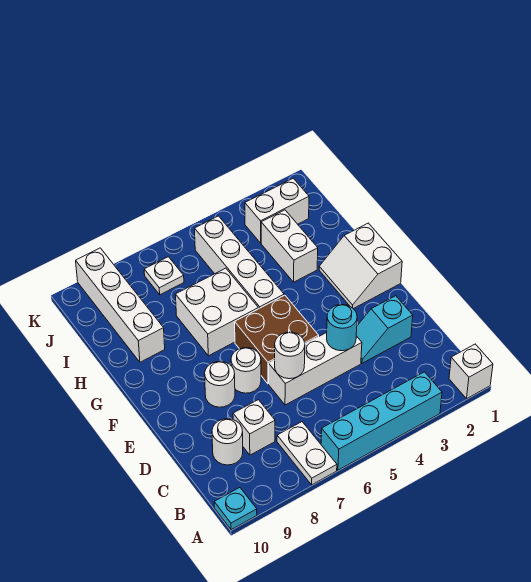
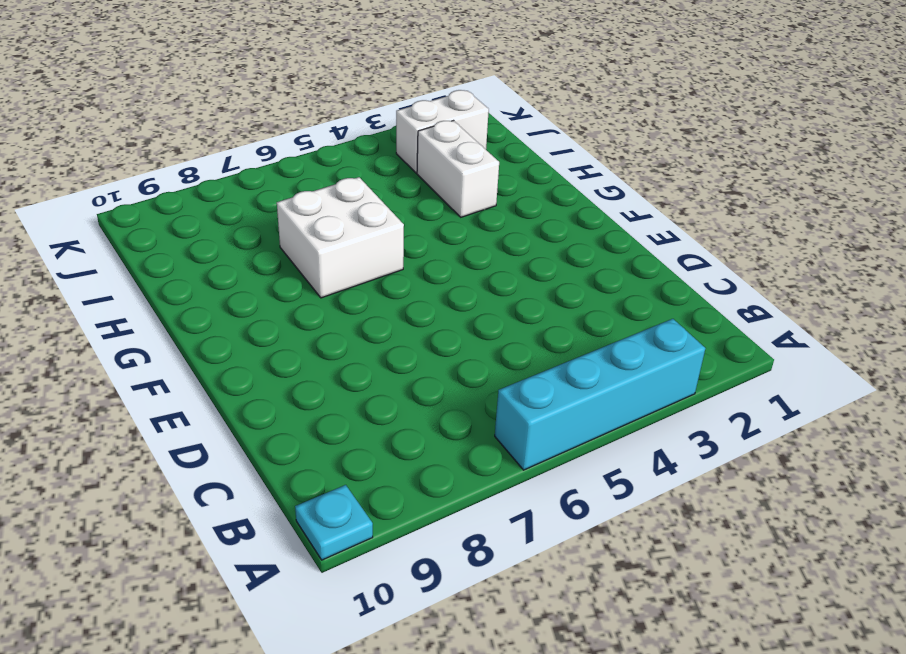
none -> white 1x1 brick [449,344,493,399]
none -> white 1x2 plate [277,422,337,485]
none -> white 1x1 brick [233,400,275,455]

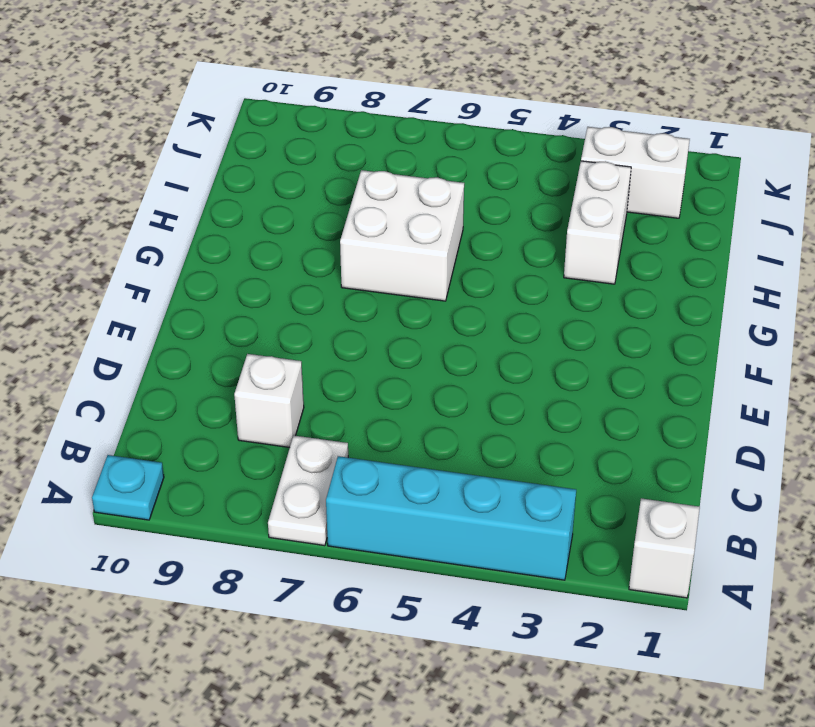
none -> white 1x1 round brick [212,419,243,465]
none -> cyan 1x2 slope [356,296,413,363]
none -> white 1x3 brick [269,333,362,405]

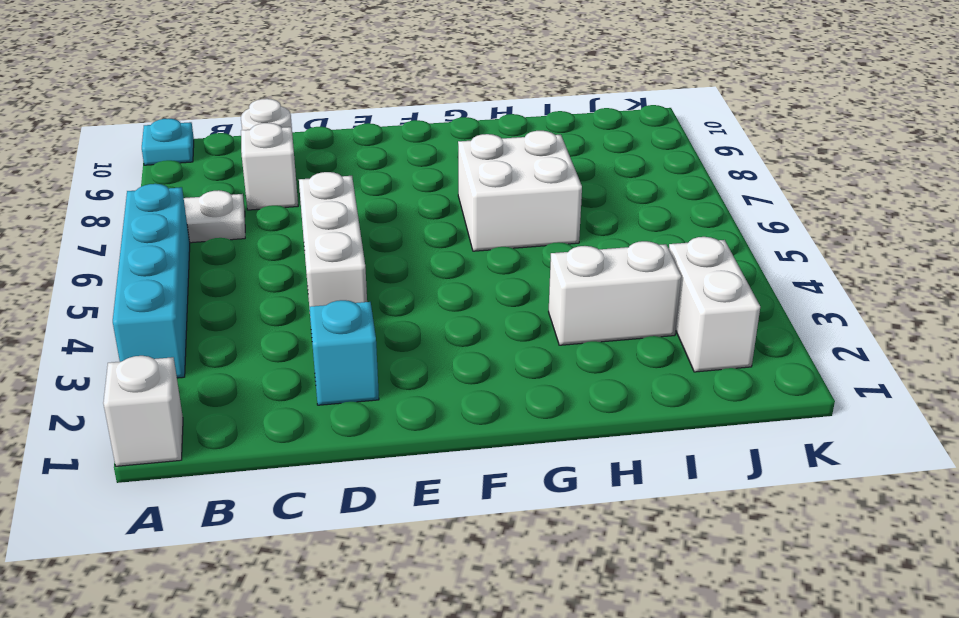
none -> brown 2x2 brick [235,295,319,384]
none -> white 1x1 round brick [231,348,261,393]
none -> white 1x1 round brick [205,361,235,407]

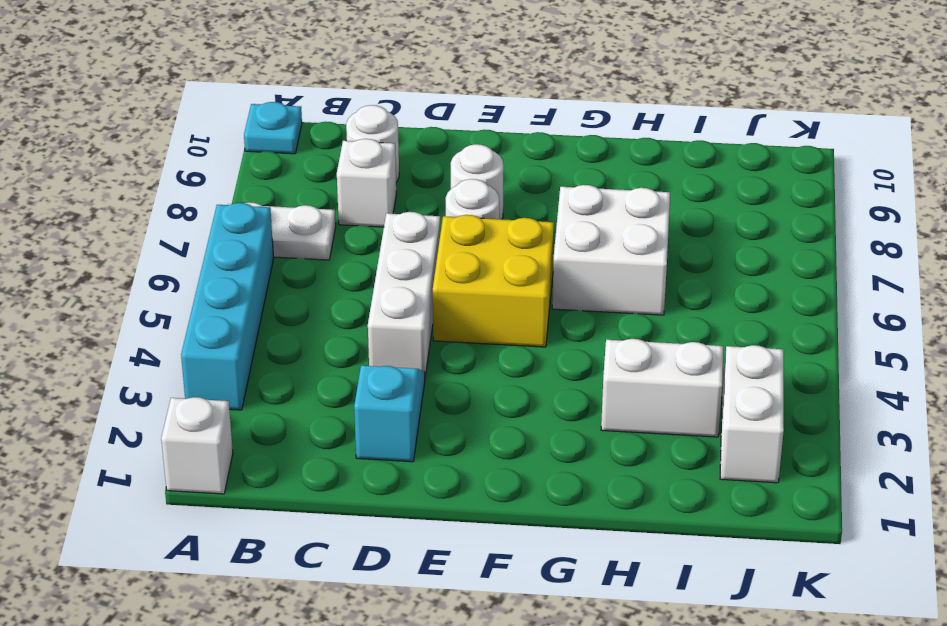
yellow 2x2 brick [433,215,554,347] -> brown 2x2 brick [235,295,319,384]
none -> white 2x2 slope [319,223,402,309]
none -> white 1x4 brick [195,216,284,308]
none -> white 1x4 brick [76,248,165,362]

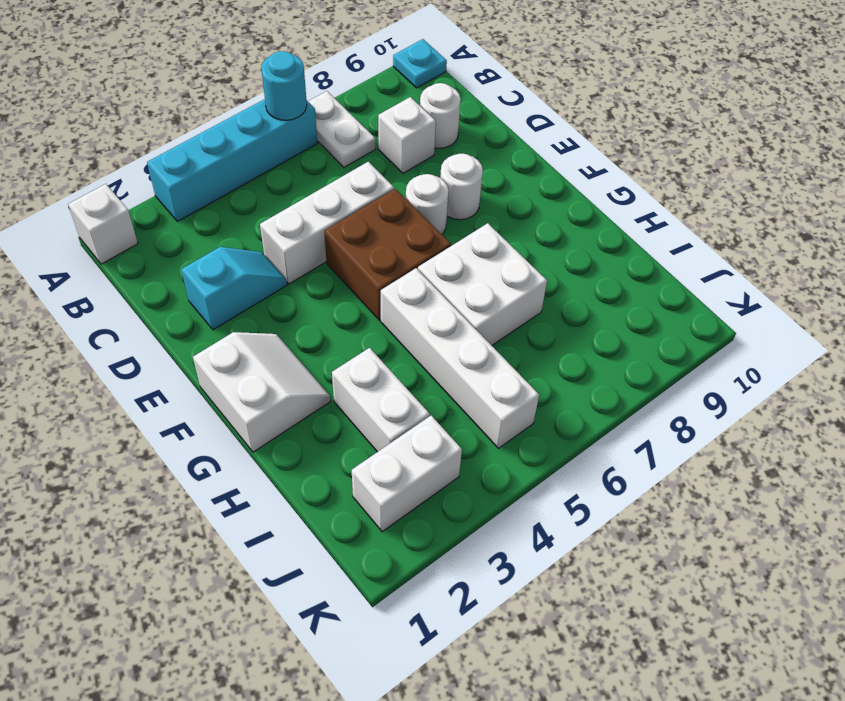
cyan 1x1 round brick [261,51,307,120] -> cyan 1x1 round brick moved to [327,305,357,351]
none -> white 1x4 brick [76,248,165,362]
none -> white 1x1 plate [144,257,184,295]
none -> white 1x1 round brick [275,332,305,379]

